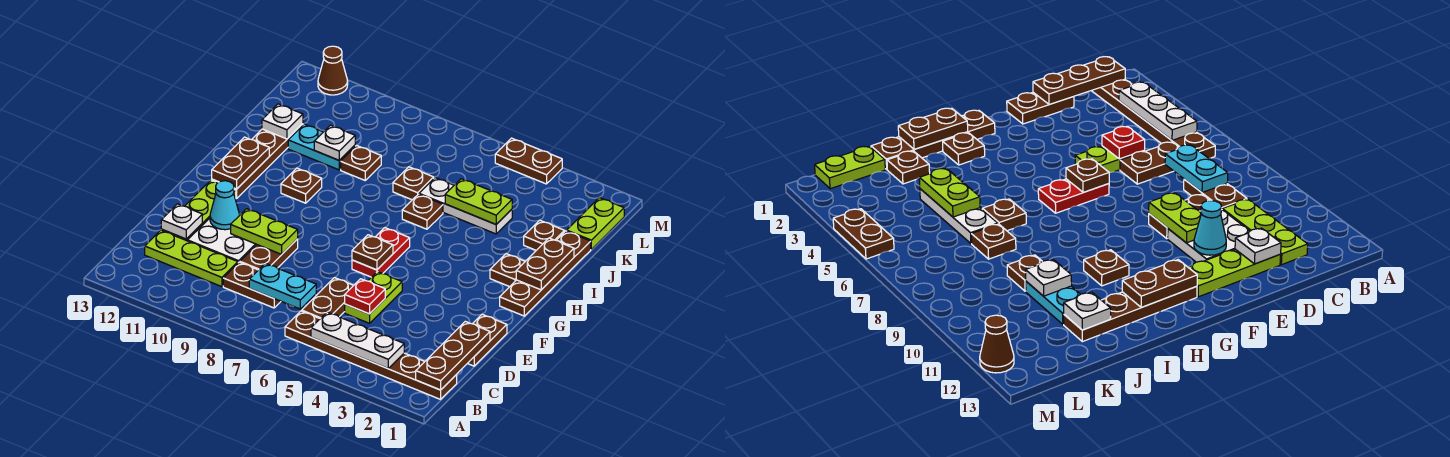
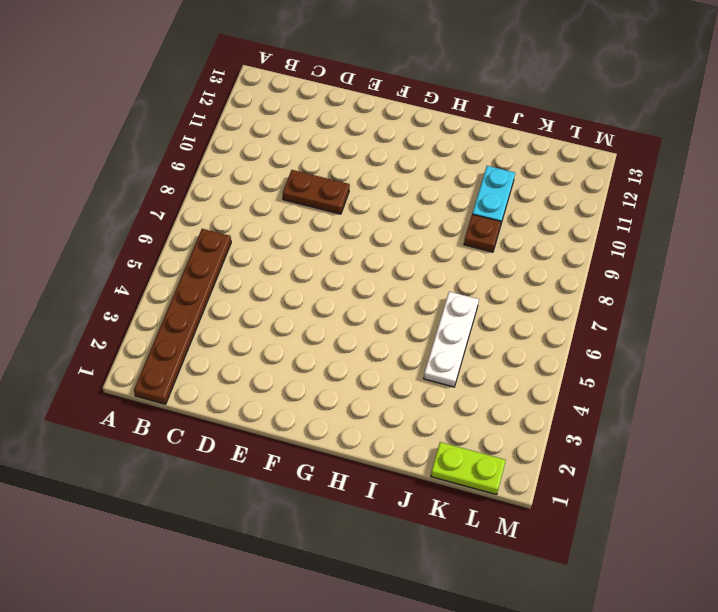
none -> brown 1x2 plate [302,278,354,319]
none -> brown 1x2 plate [223,262,281,308]
none -> lime 1x3 plate [145,230,238,287]
none -> brown 1x2 plate [467,314,507,366]

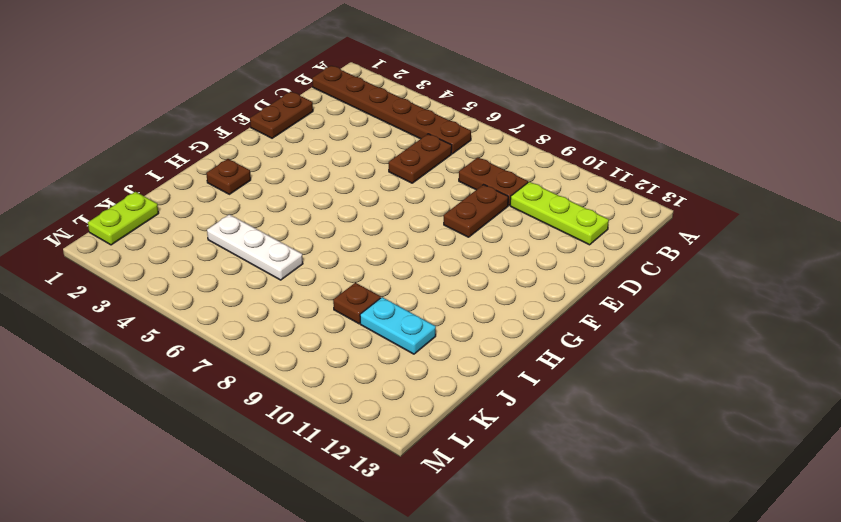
none -> lime 1x2 plate [345,272,402,323]
none -> white 2x2 plate [188,218,257,263]
none -> lime 1x3 plate [161,180,236,241]
none -> red 1x2 plate [352,228,410,277]

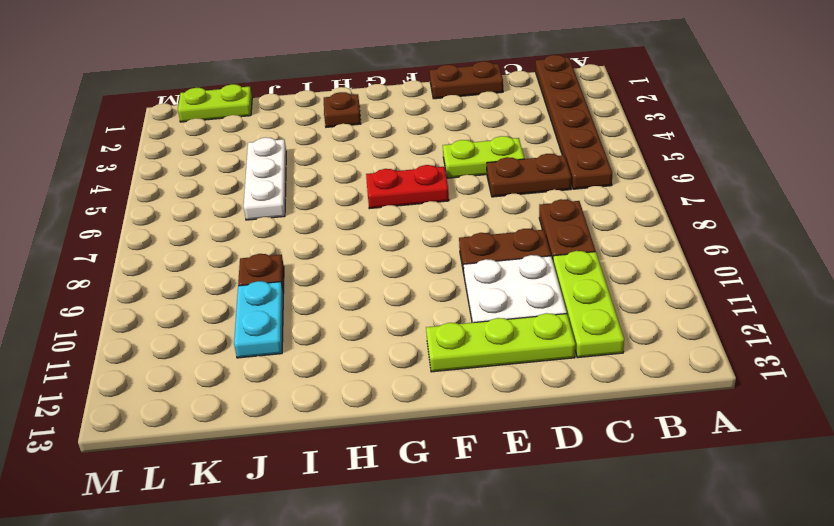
none -> brown 1x4 plate [500,231,591,316]
none -> brown 1x4 plate [212,124,303,199]
none -> brown 1x1 plate [281,168,322,203]
none -> brown 1x1 plate [402,194,443,229]

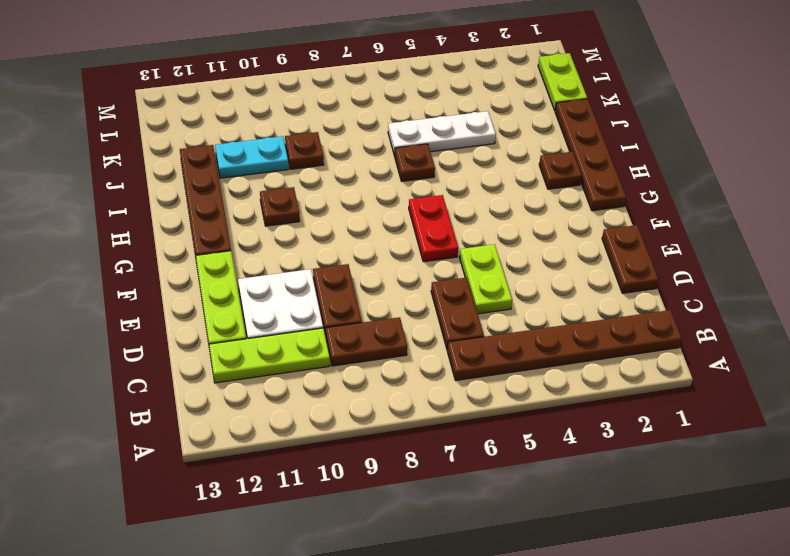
none -> brown 1x1 plate [524,220,565,250]
none -> brown 1x1 plate [393,167,434,200]
none -> brown 1x2 plate [495,138,562,184]
none -> brown 1x1 cone [318,46,348,95]

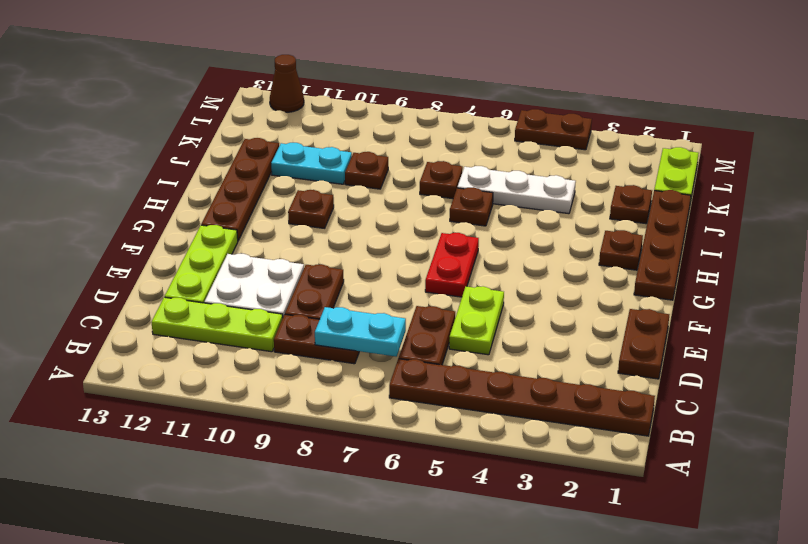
none -> brown 1x3 plate [416,321,490,390]
none -> white 1x3 plate [311,312,404,368]
none -> red 1x1 plate [345,279,385,314]
none -> white 1x1 plate [161,204,202,239]

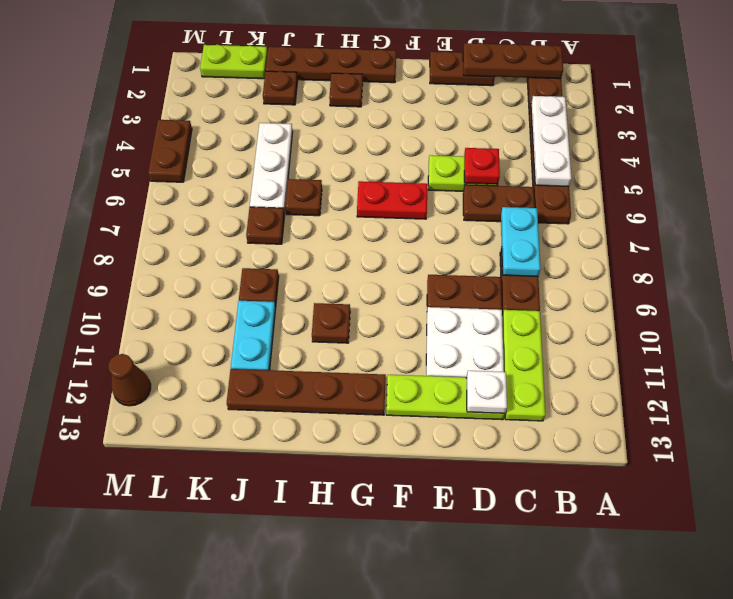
none -> lime 1x2 plate [231,209,298,254]
none -> cyan 1x1 cone [210,181,240,230]
none -> brown 1x1 plate [352,235,393,270]
none -> brown 1x2 plate [212,137,269,189]

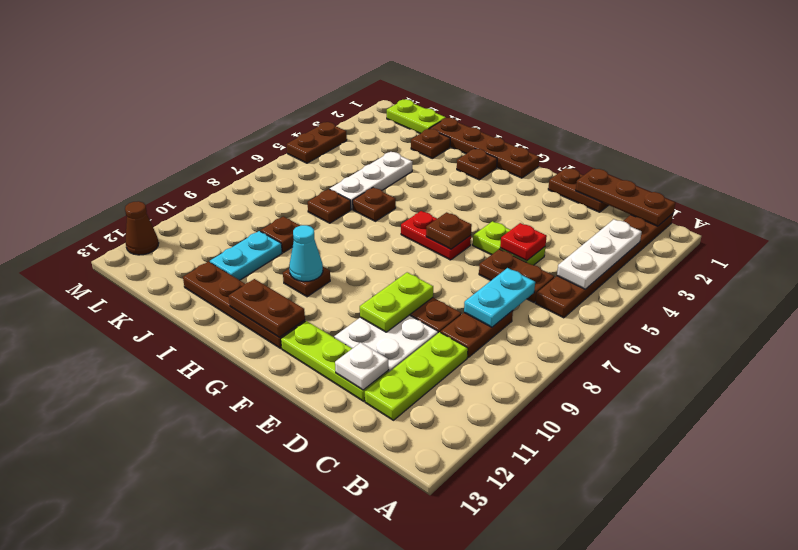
cyan 1x1 cone [289,225,323,282] -> cyan 1x1 cone moved to [210,181,240,230]
none -> brown 1x2 plate [516,238,574,290]
none -> lime 1x2 plate [445,179,512,224]
none -> white 1x1 plate [314,125,355,160]
none -> white 1x1 plate [262,104,303,139]

